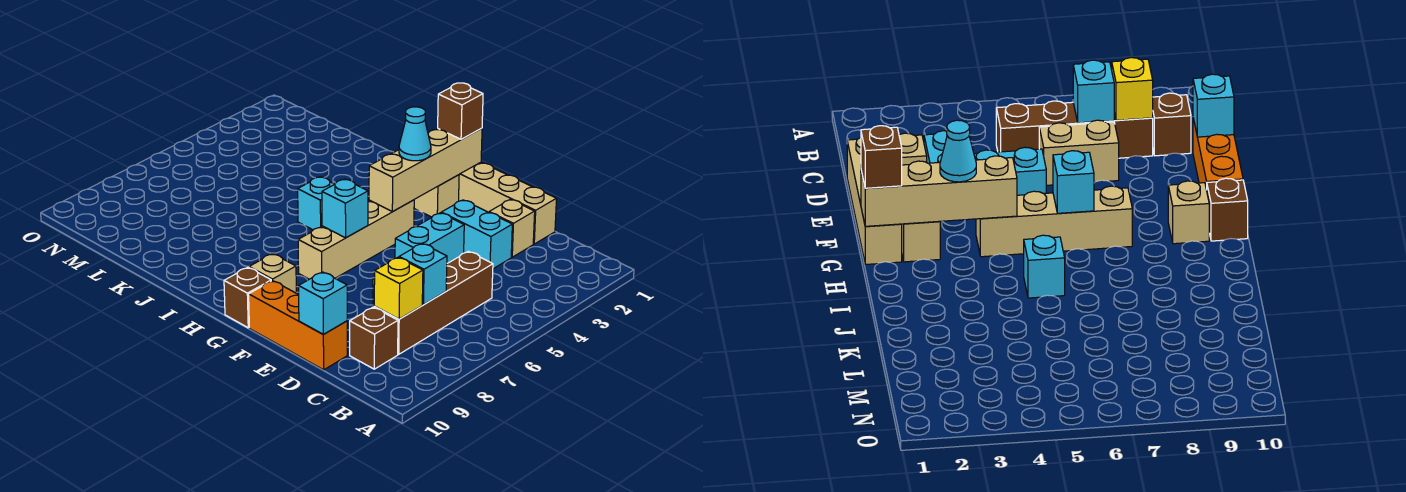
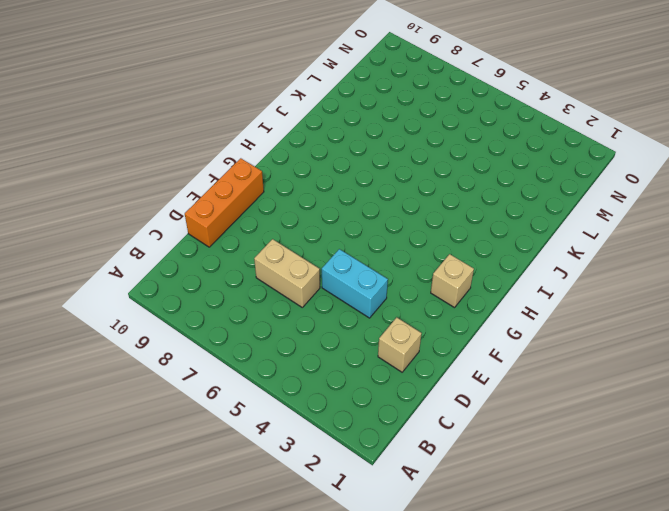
none -> brown 1x4 brick [374,251,493,354]
none -> brown 1x1 brick [350,307,398,369]
none -> tan 1x4 brick [459,162,557,244]

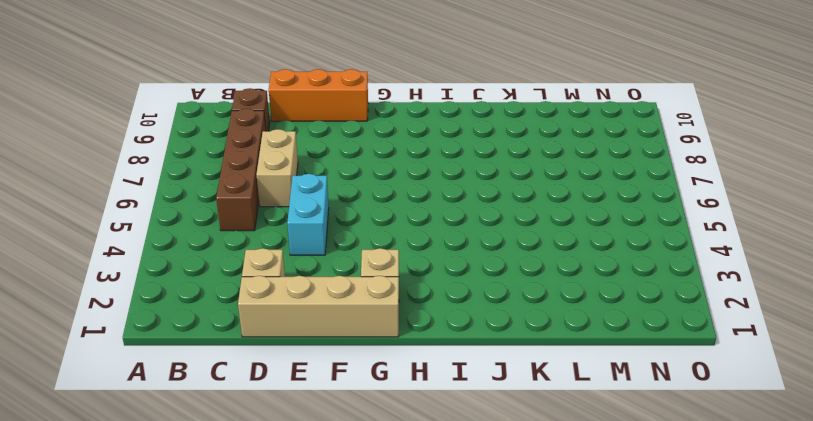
none -> cyan 1x2 brick [441,200,512,269]
none -> tan 1x4 brick [298,200,414,279]
none -> tan 1x1 brick [249,254,296,293]

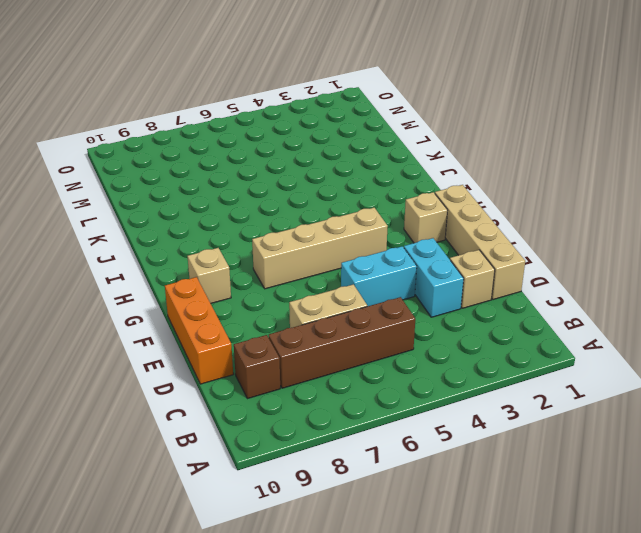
none -> brown 1x1 brick [224,267,271,328]
none -> cyan 1x1 brick [298,177,335,230]
none -> cyan 1x1 brick [399,243,447,305]

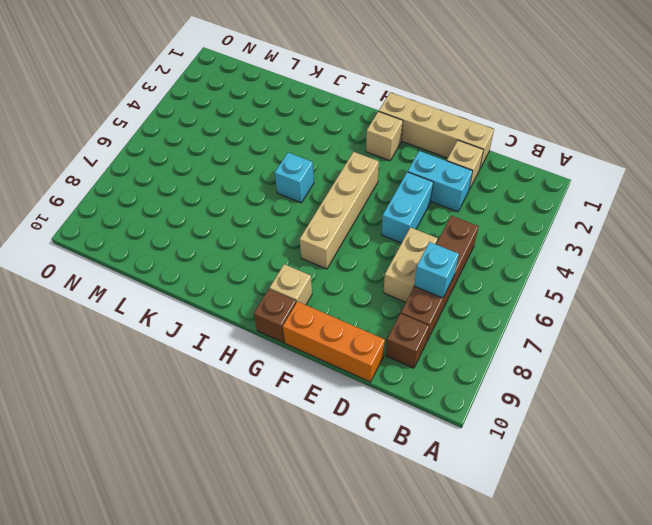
none -> yellow 1x1 brick [374,257,423,319]
none -> cyan 1x1 brick [299,272,347,334]
none -> tan 1x4 brick [369,128,482,212]

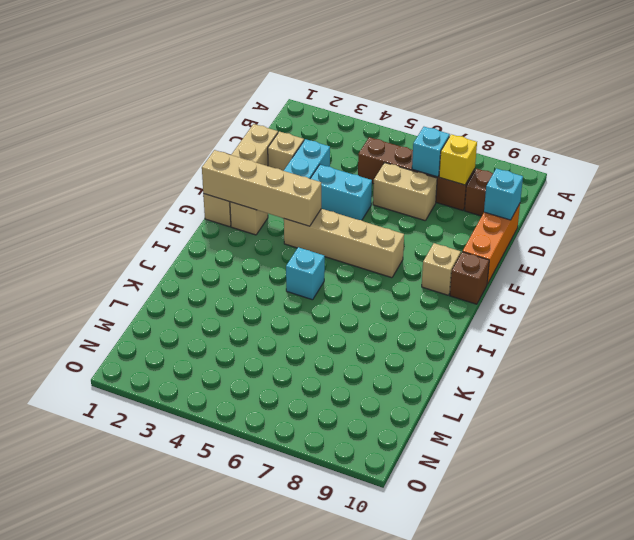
none -> cyan 1x1 brick [322,179,368,238]
none -> brown 1x1 brick [438,83,483,139]
none -> cyan 1x1 cone [399,107,431,161]

